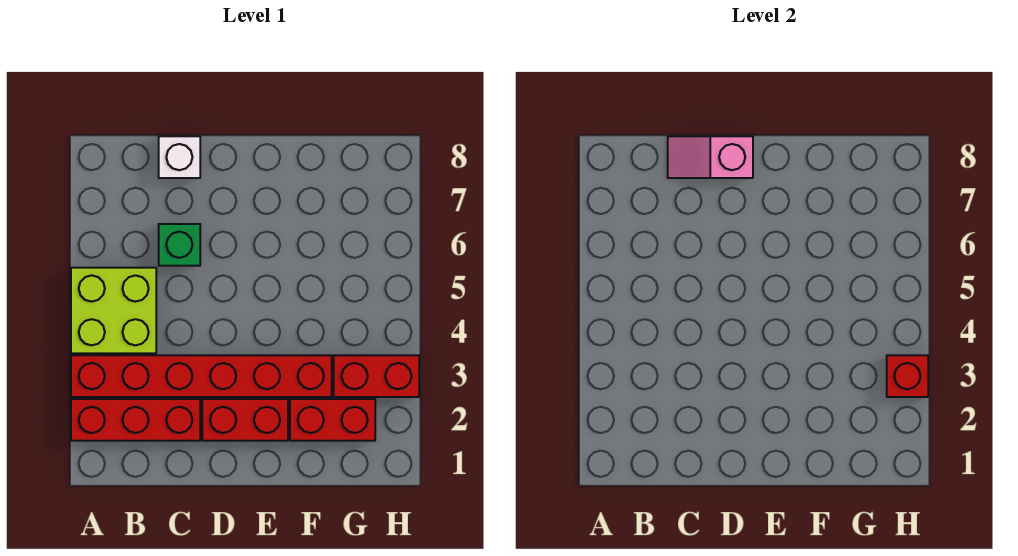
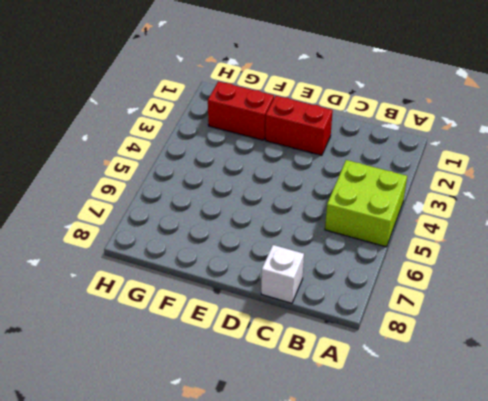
none -> red 1x3 brick [71,399,200,441]
none -> red 1x6 brick [71,355,332,397]

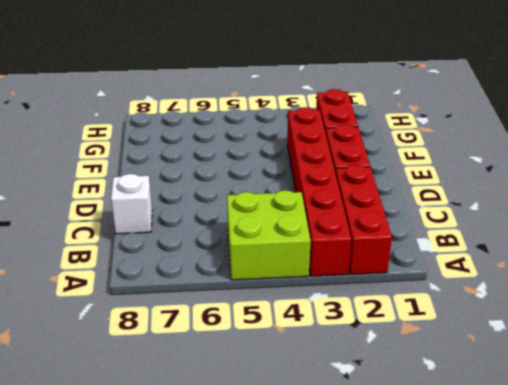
none -> green 1x1 brick [159,224,200,266]
none -> red 1x2 brick [334,355,419,397]

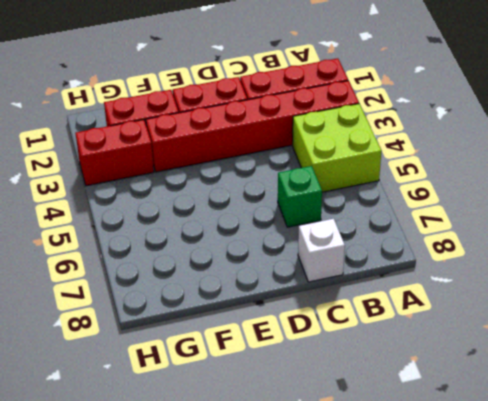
none -> pink 1x2 slope [668,136,753,178]
none -> red 1x1 brick [887,355,928,397]

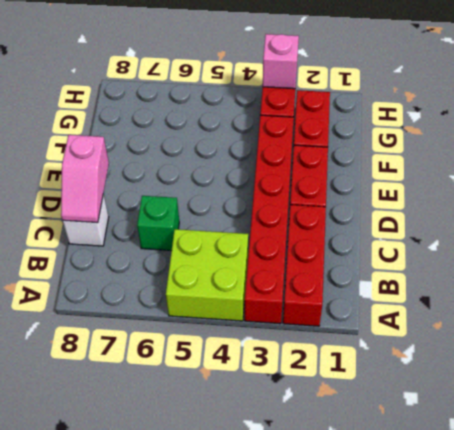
pink 1x1 brick [263,34,299,89] -> red 1x1 brick [887,355,928,397]

